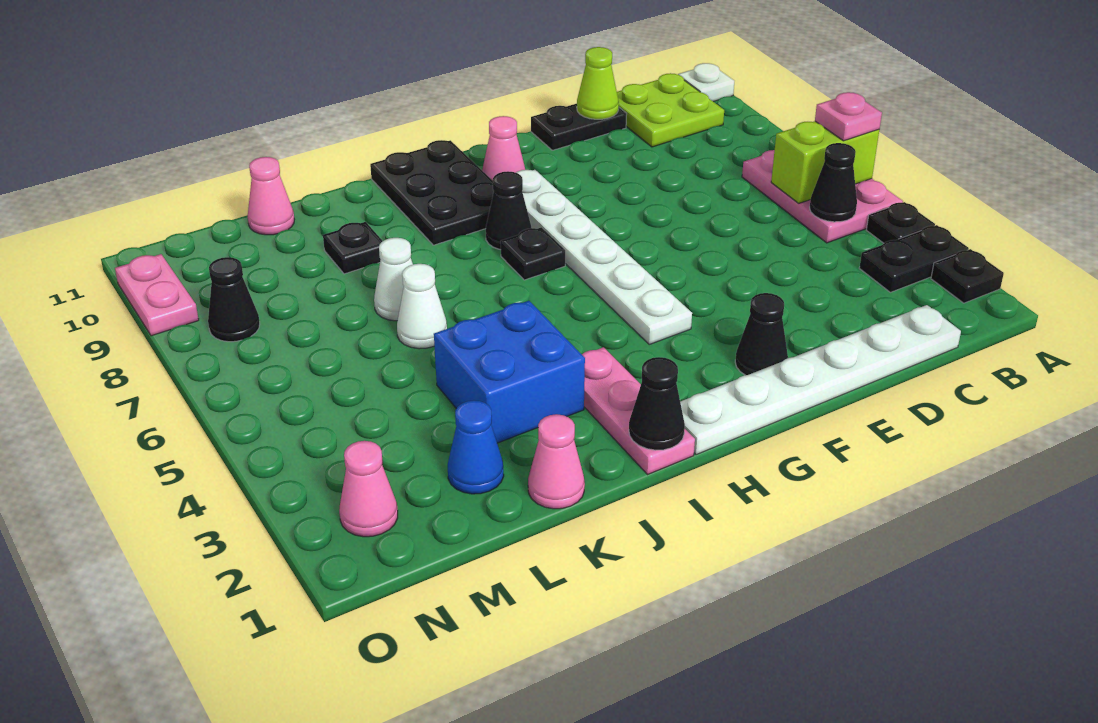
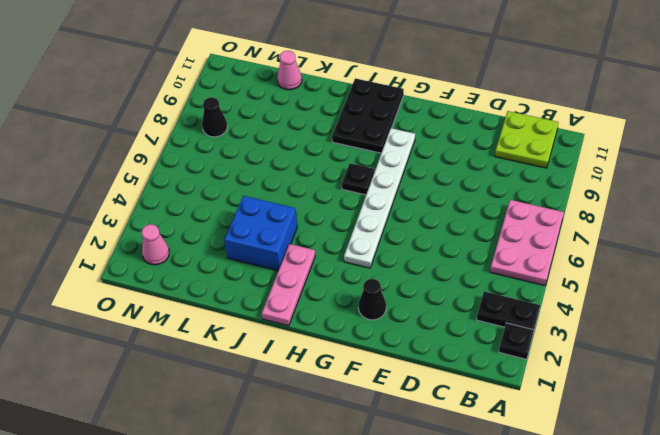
none -> black 1x1 plate [867,202,935,243]
none -> white 1x1 plate [678,63,734,102]
none -> white 1x6 plate [680,305,961,455]
none -> black 1x2 plate [531,104,627,150]

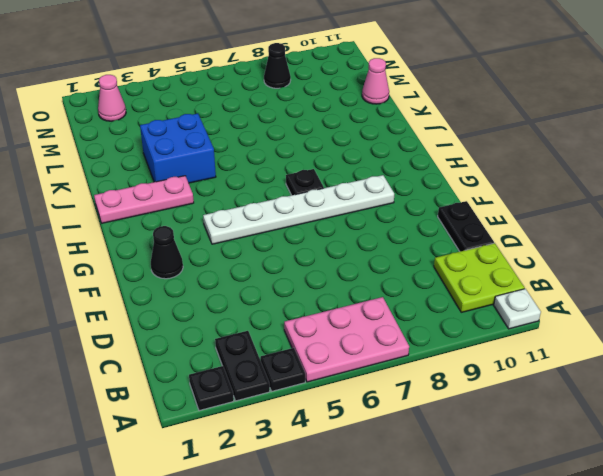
none -> white 1x6 plate [680,305,961,455]
none -> pink 1x1 cone [482,116,525,180]
none -> black 1x1 cone [486,171,531,250]
none -> black 2x3 plate [370,140,494,245]

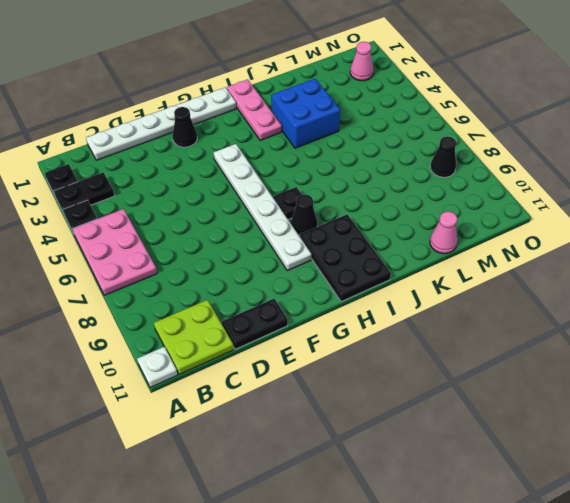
none -> pink 1x1 cone [482,116,525,180]
none -> pink 1x1 cone [528,414,585,509]
none -> white 1x1 cone [397,264,447,349]
none -> white 1x1 cone [374,238,413,321]

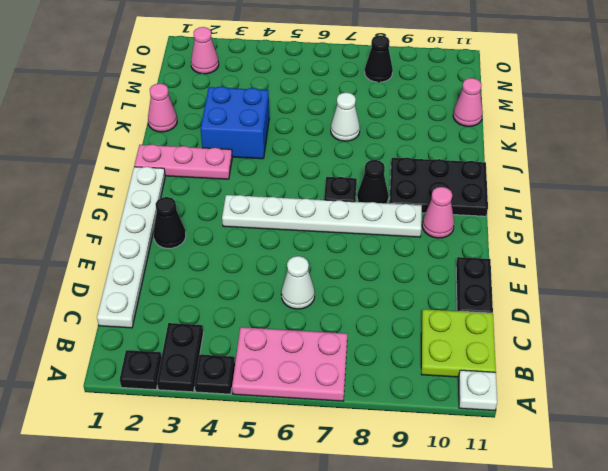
white 1x1 cone [281,256,315,309] -> white 1x1 cone moved to [397,264,447,349]
none -> black 1x1 plate [323,222,382,274]
none -> blue 1x1 cone [448,400,504,494]
none -> pink 1x2 plate [115,254,199,336]
none -> lime 1x2 brick [771,121,879,203]

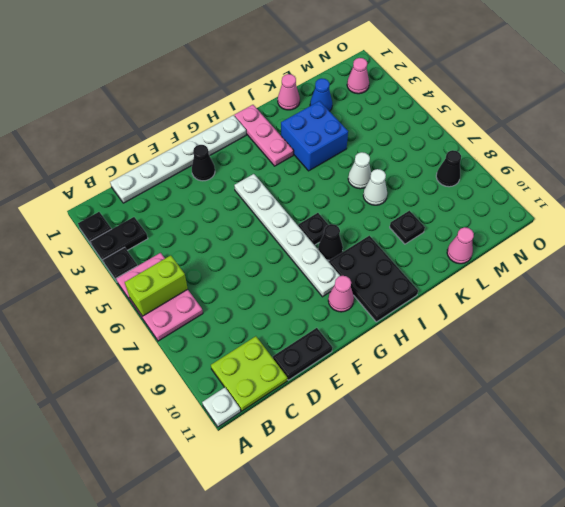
none -> pink 1x2 plate [115,254,199,336]
none -> black 1x1 cone [810,143,857,222]
none -> lime 1x1 cone [577,47,619,119]
none -> black 1x1 cone [629,357,685,450]

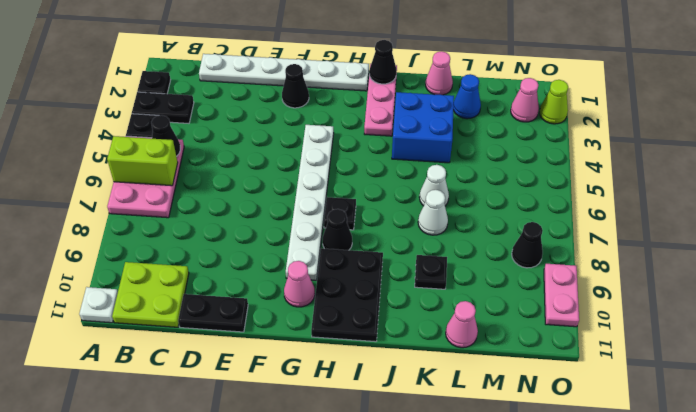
lime 1x1 cone [539,80,568,124] -> lime 1x1 cone moved to [577,47,619,119]
none -> pink 1x1 plate [815,92,882,141]

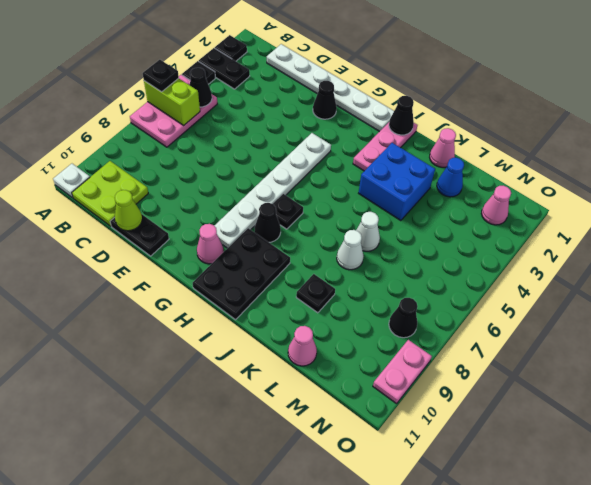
black 1x1 plate [143,60,179,92] -> pink 1x1 plate [815,92,882,141]

